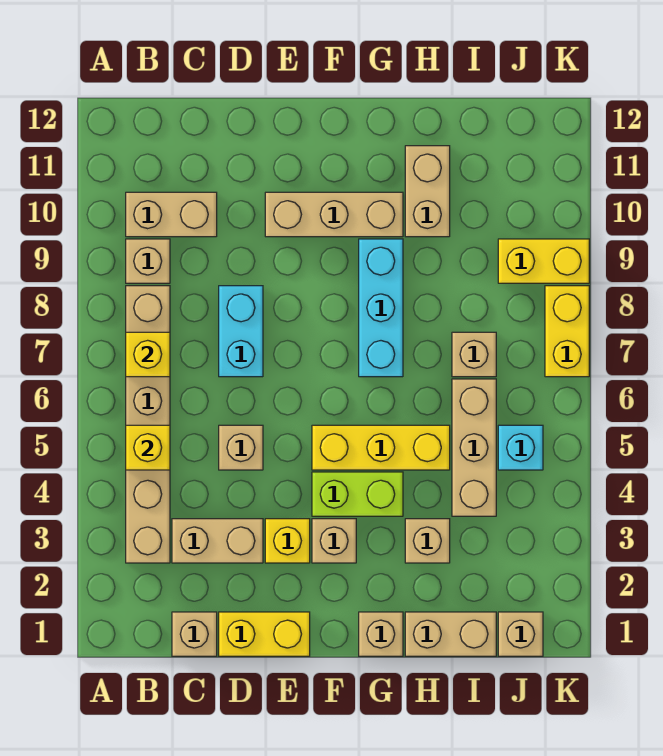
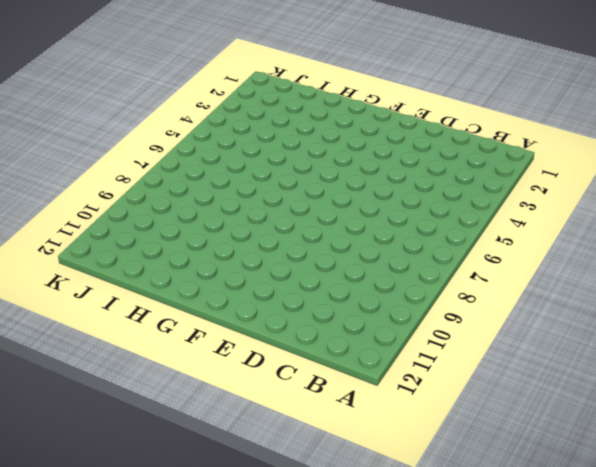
none -> tan 1x6 brick [126,286,170,563]
none -> tan 1x1 brick [126,239,170,283]
none -> tan 1x2 brick [126,192,217,237]

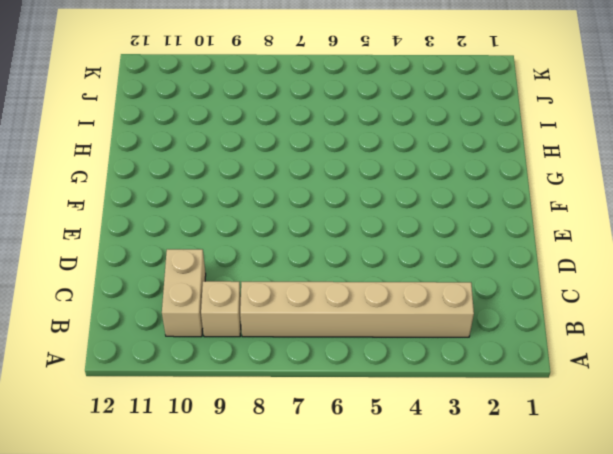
none -> tan 1x1 brick [172,612,217,656]
none -> tan 1x2 brick [172,519,263,563]
none -> yellow 1x2 brick [219,612,310,656]

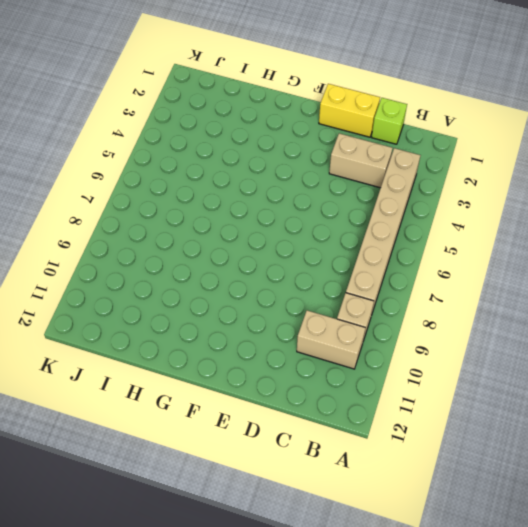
lime 1x1 brick [372,98,407,144] -> tan 1x1 brick [172,612,217,656]
none -> tan 1x1 brick [219,425,263,470]
none -> cyan 1x2 brick [219,286,263,377]
none -> yellow 1x1 brick [265,519,310,563]

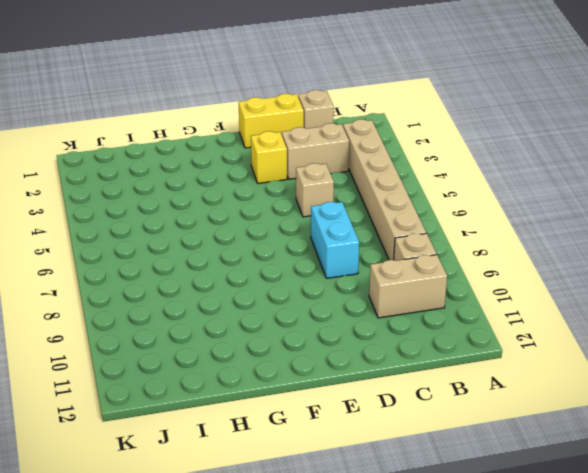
none -> tan 1x3 brick [265,192,403,237]
none -> tan 1x1 brick [312,519,356,563]
none -> lime 1x2 brick [312,472,403,516]

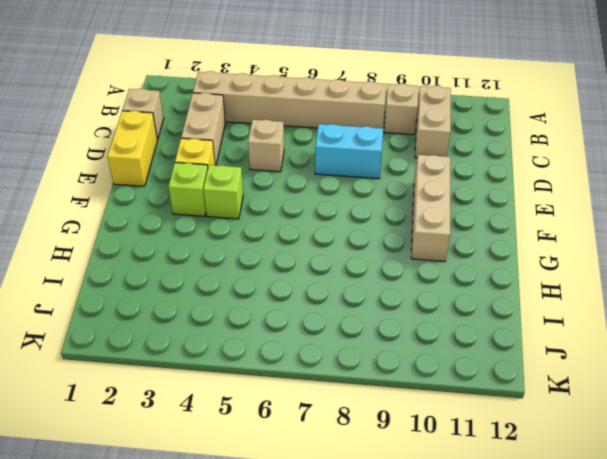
lime 1x1 brick [169,163,208,216] -> tan 1x1 brick [312,519,356,563]
lime 1x1 brick [203,165,243,219] -> lime 1x2 brick [312,472,403,516]
none -> yellow 1x3 brick [312,425,450,470]
none -> tan 1x1 brick [359,612,403,656]
none -> cyan 1x3 brick [359,239,403,377]

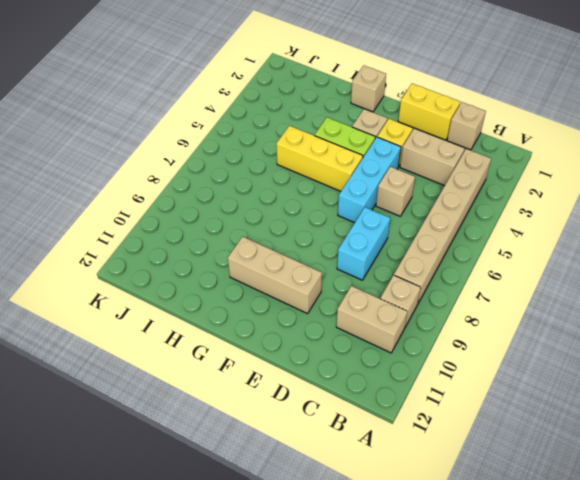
cyan 1x3 brick [338,137,401,223] -> cyan 1x3 brick moved to [359,239,403,377]
none -> tan 1x2 brick [405,612,496,656]
none -> tan 1x1 brick [405,519,450,563]
none -> tan 1x2 brick [405,146,450,237]

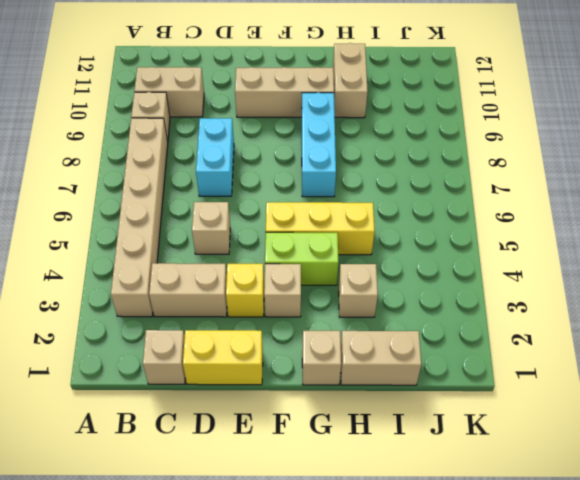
none -> tan 1x3 brick [452,379,496,516]
none -> tan 1x1 brick [452,332,496,377]
none -> tan 1x1 brick [498,612,543,656]

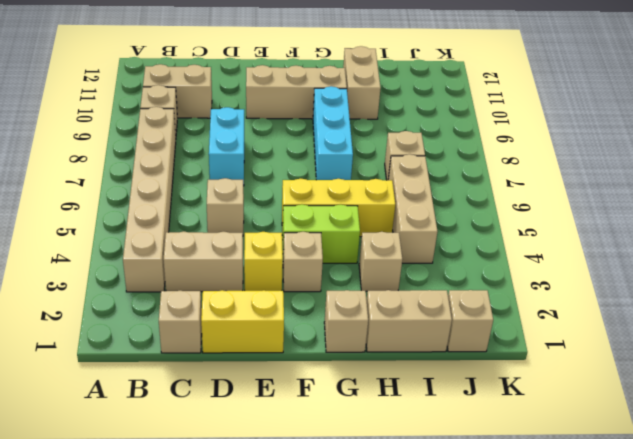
none -> cyan 1x1 brick [498,425,543,470]
none -> yellow 1x2 brick [498,239,589,283]
none -> yellow 1x2 brick [545,286,589,377]

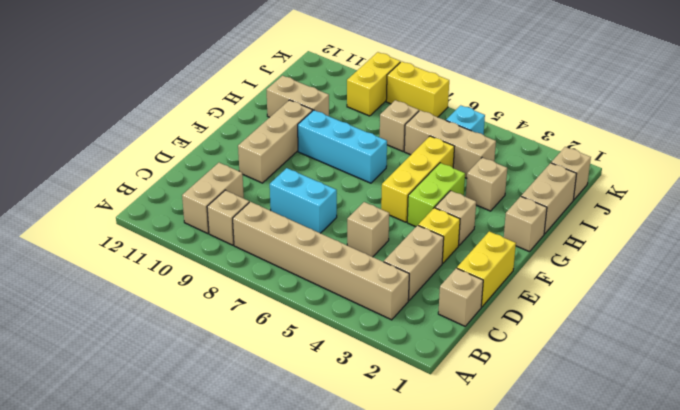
none -> yellow 1x1 brick [126,425,170,470]
none -> yellow 1x1 brick [126,332,170,377]

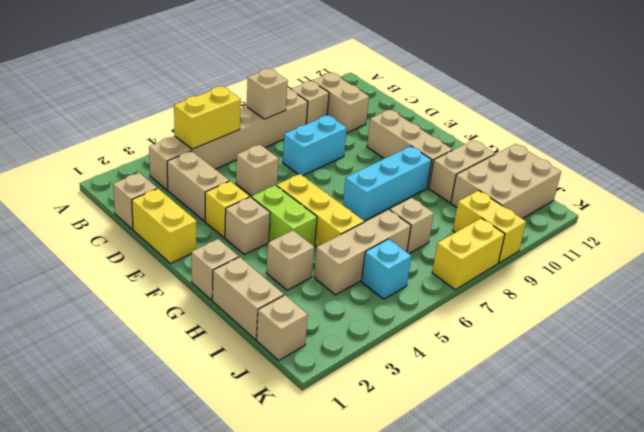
yellow 1x2 brick [174,86,241,149] -> yellow 1x1 brick [126,425,170,470]
tan 1x1 brick [247,68,288,119] -> yellow 1x1 brick [126,332,170,377]
tan 2x3 brick [451,144,561,219] -> none

